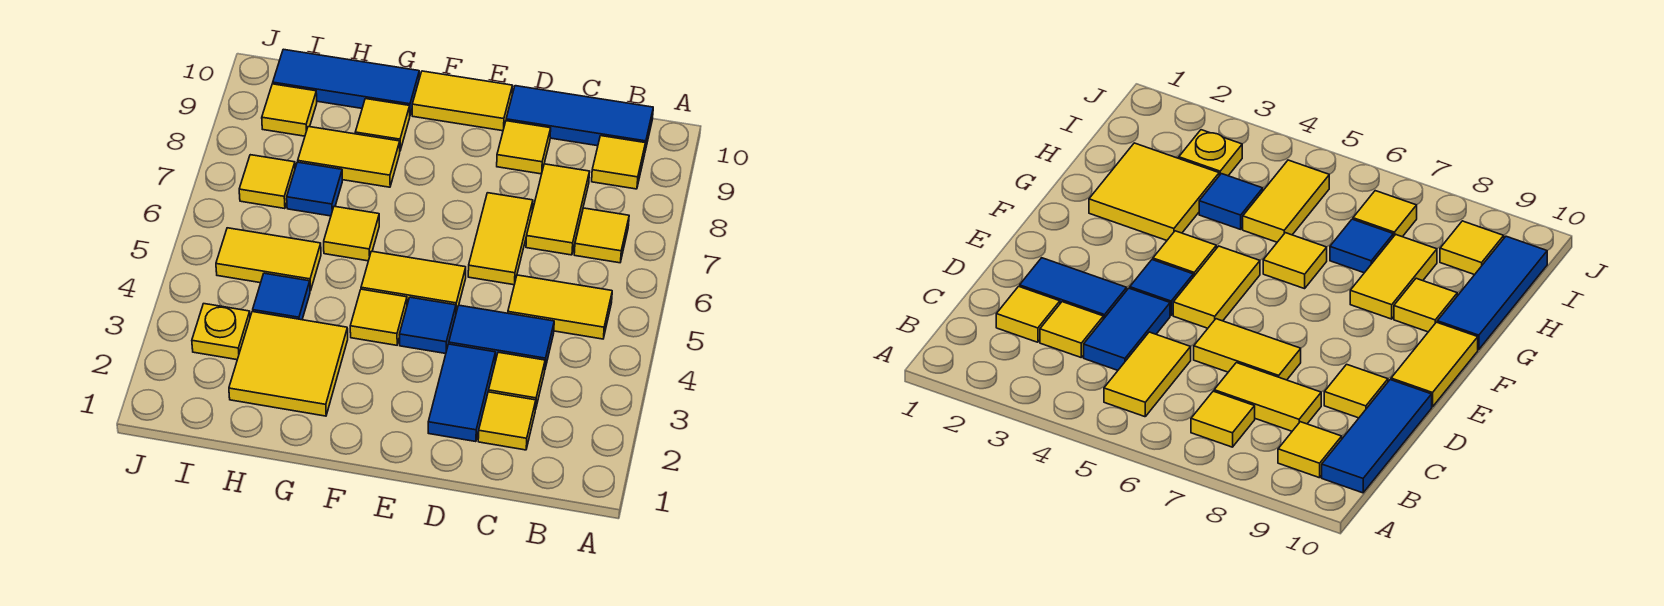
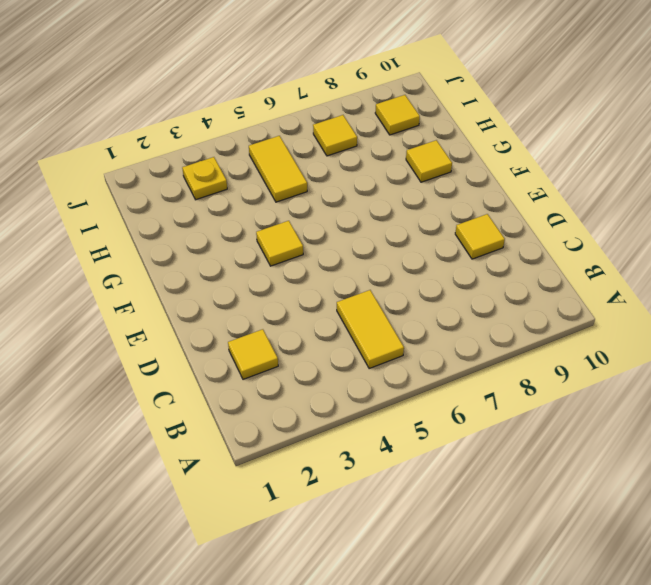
none -> yellow 1x1 tile [574,208,629,263]
none -> yellow 1x1 tile [592,136,645,189]
none -> blue 1x3 tile [506,86,653,150]

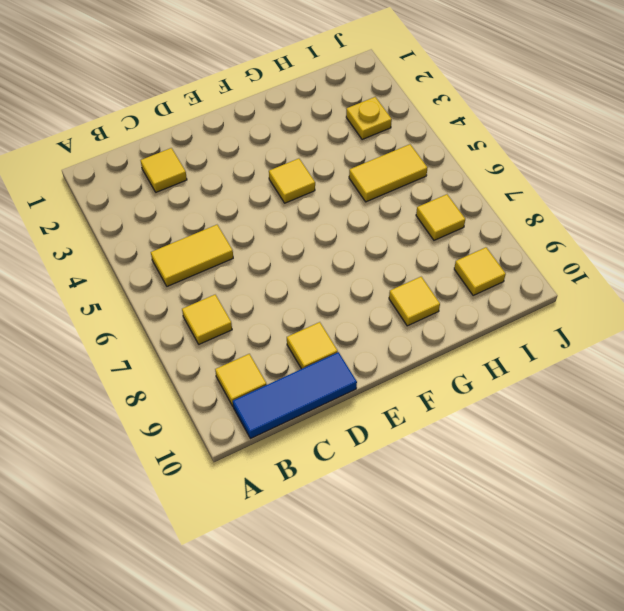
none -> yellow 1x1 tile [489,352,545,409]
none -> blue 1x2 tile [449,305,554,368]
none -> yellow 1x2 tile [526,164,590,255]

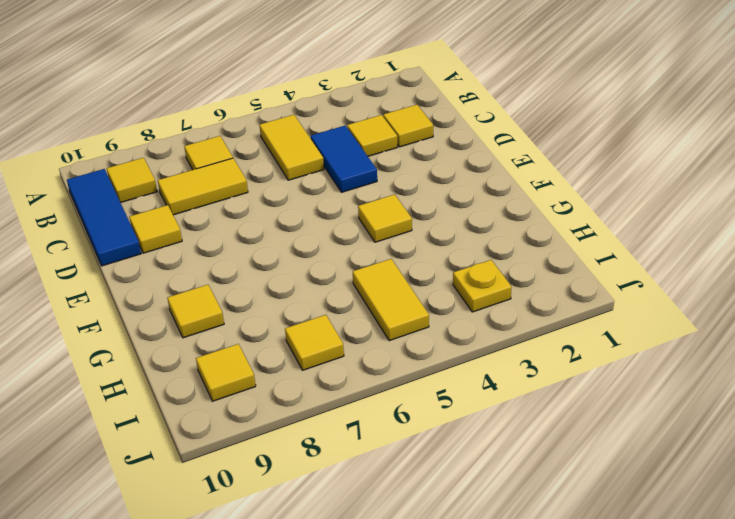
none -> blue 1x2 tile [428,344,495,442]
none -> yellow 1x2 tile [468,193,533,285]
none -> blue 1x1 tile [399,297,456,354]

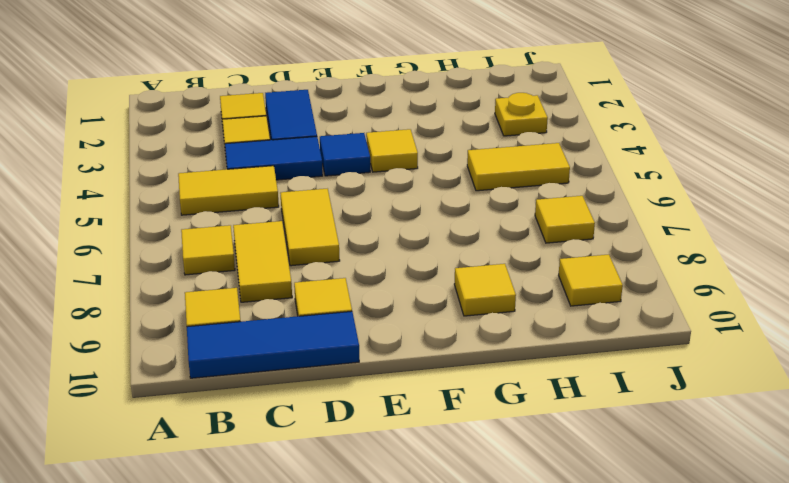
none -> yellow 1x2 tile [361,251,466,312]
none -> yellow 1x2 tile [412,71,512,131]
none -> yellow 2x2 tile [229,312,348,416]

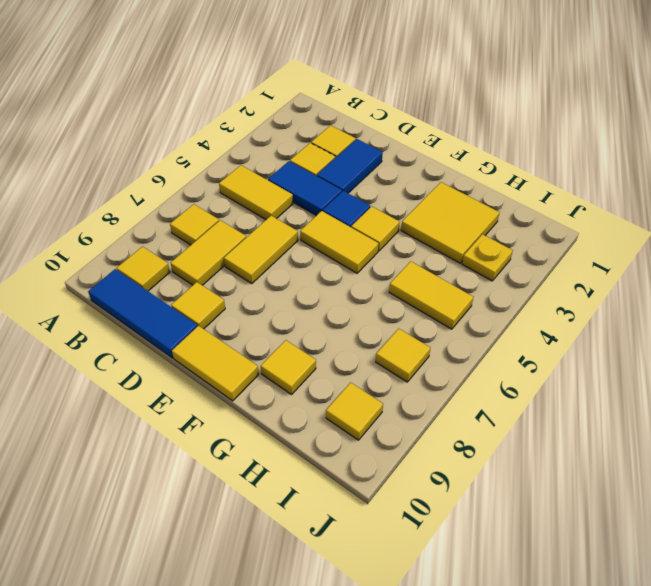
none -> yellow 1x1 tile [324,206,379,261]
none -> yellow 1x2 tile [298,127,400,187]
none -> blue 1x3 tile [273,49,419,115]

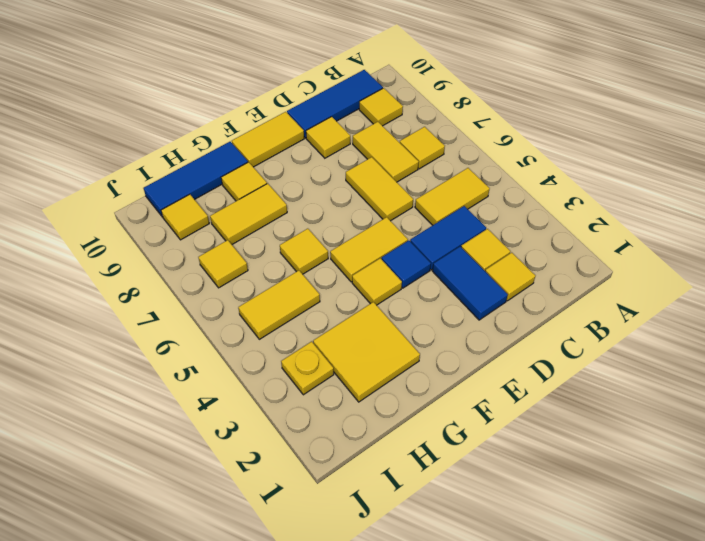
none -> blue 1x1 tile [253,273,310,320]
none -> blue 1x1 tile [287,162,342,216]

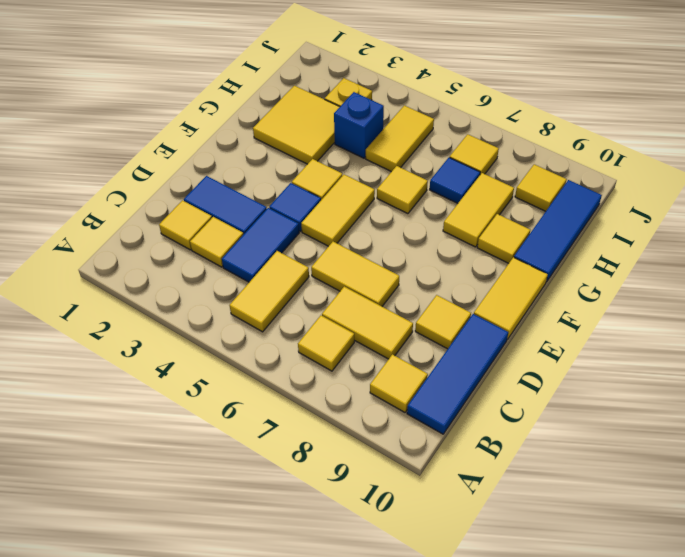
blue 1x1 brick [334,92,384,158] -> blue 1x1 tile [253,273,310,320]

